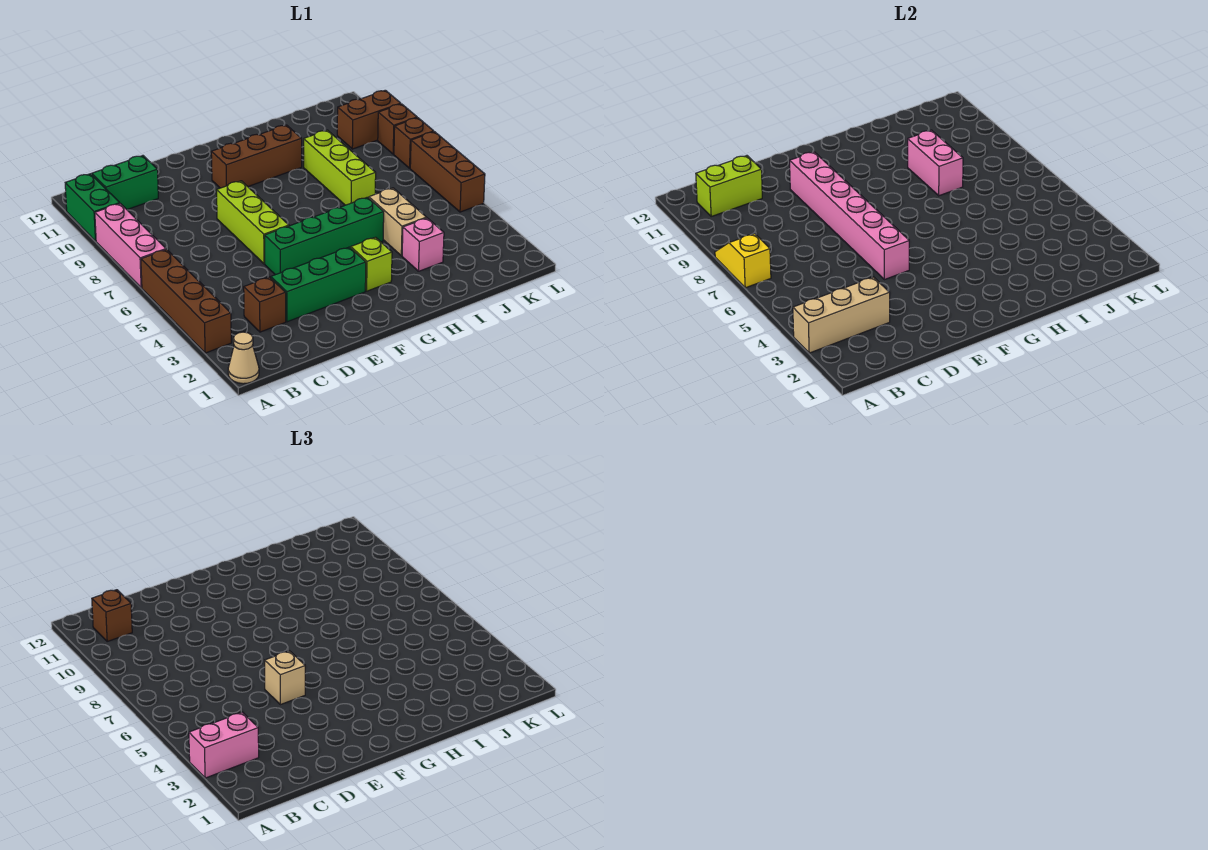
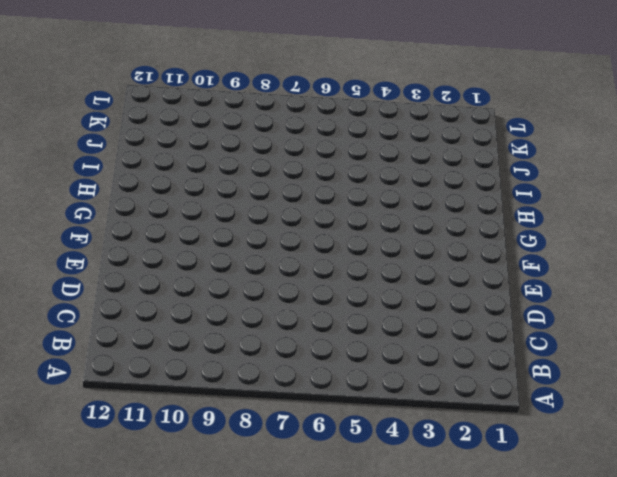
none -> tan 1x1 cone [228,332,259,384]
none -> brown 1x4 brick [141,249,231,353]
none -> pink 1x3 brick [95,203,166,288]

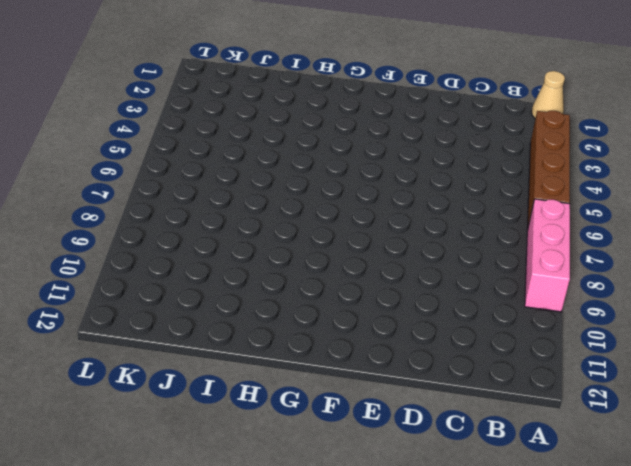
none -> green 1x2 brick [65,174,120,241]
none -> green 1x2 brick [92,156,158,210]
none -> brown 1x1 brick [244,277,286,332]

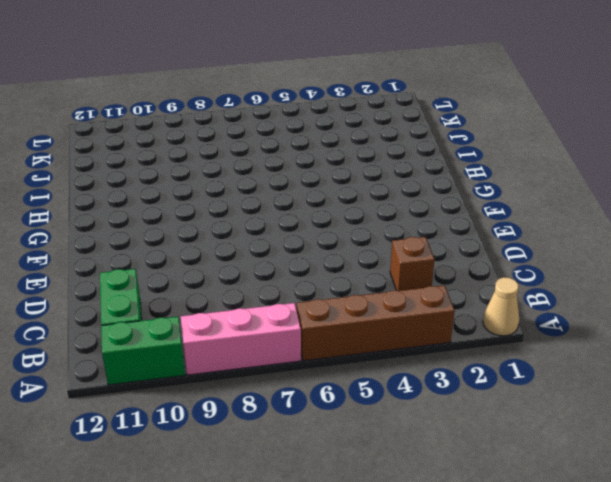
none -> green 1x3 brick [271,247,366,322]
none -> green 1x4 brick [265,197,384,275]
none -> lime 1x3 brick [217,181,289,264]

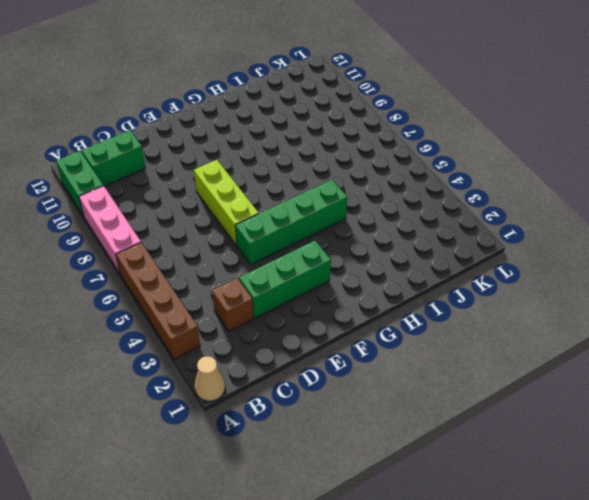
none -> brown 1x3 brick [211,125,302,188]
none -> lime 1x1 brick [351,237,392,291]
none -> pink 1x1 brick [402,218,444,271]

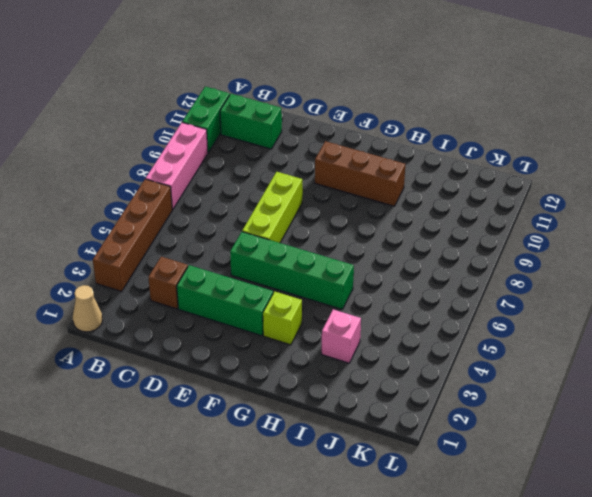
none -> tan 1x2 brick [369,188,427,256]
none -> lime 1x3 brick [304,130,376,205]
none -> brown 1x2 brick [337,90,401,149]

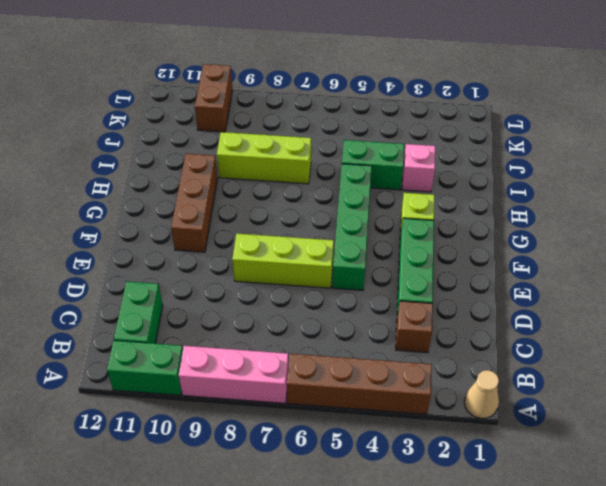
green 1x2 brick [342,140,404,190] -> tan 1x2 brick [369,188,427,256]
none -> brown 1x3 brick [410,132,485,212]
none -> brown 1x1 brick [394,118,434,168]
none -> brown 1x1 brick [378,104,417,154]

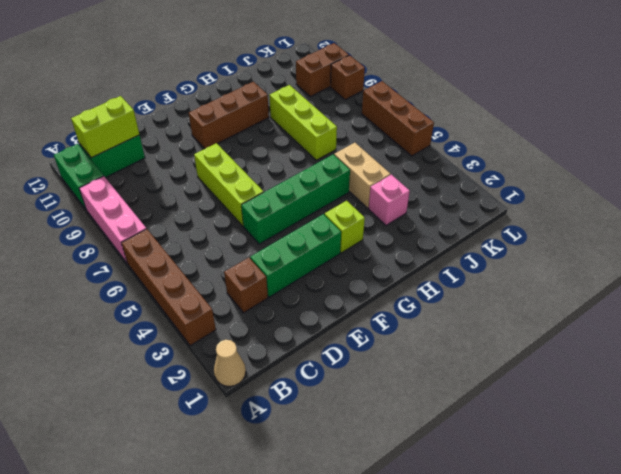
none -> brown 1x1 brick [394,118,434,168]
none -> tan 1x3 brick [793,277,890,353]
none -> yellow 1x2 slope [715,234,771,288]

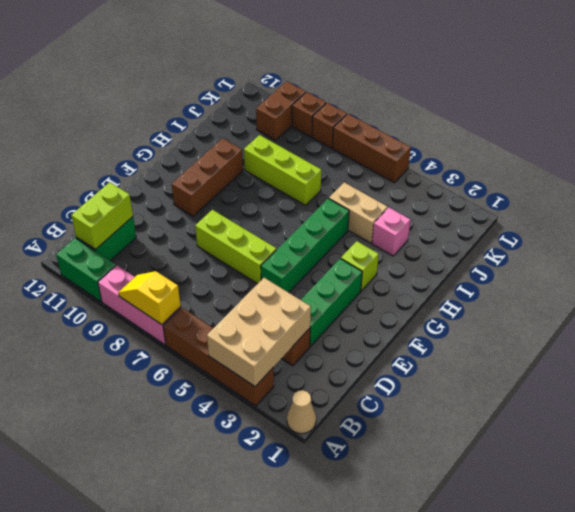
tan 2x3 brick [207,278,311,386] -> tan 1x3 brick [793,277,890,353]
none -> pink 1x6 brick [790,152,909,280]
none -> pink 1x2 brick [908,130,963,196]
none -> pink 1x2 brick [189,712,259,778]

